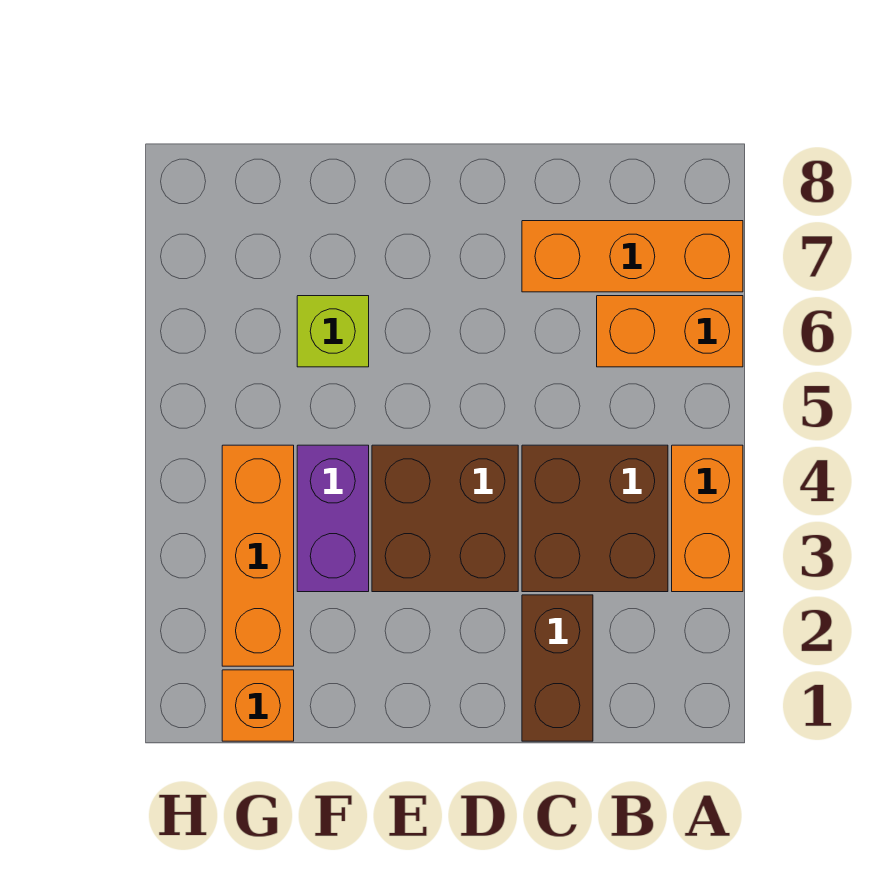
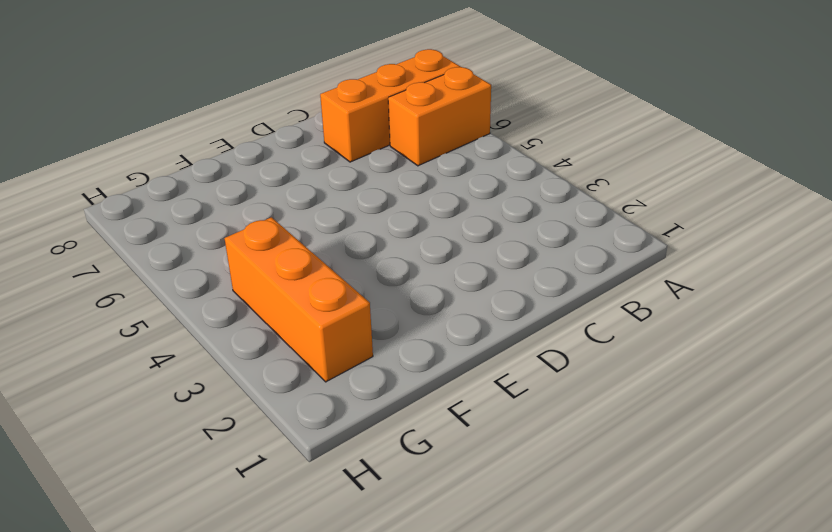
none -> orange 1x2 brick [672,445,743,592]
none -> brown 2x2 brick [522,445,668,592]

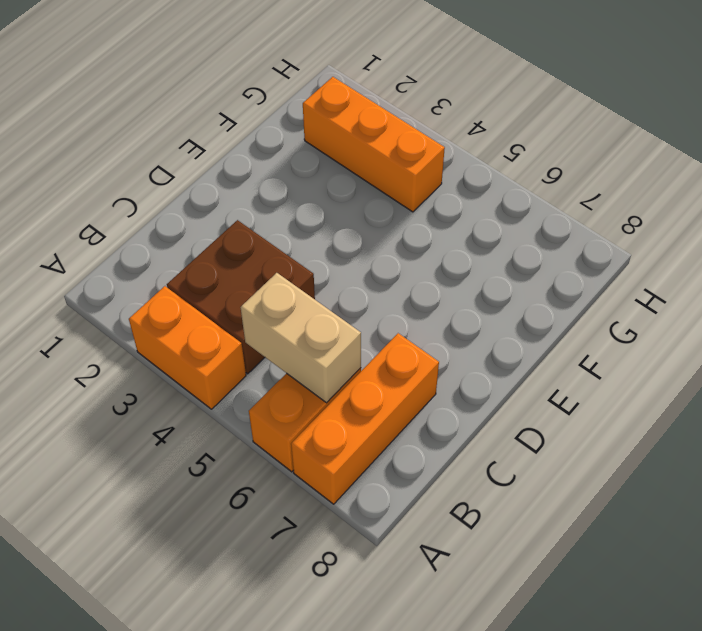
tan 1x2 brick [240,273,361,403] -> none
none -> brown 1x2 brick [522,595,593,741]
none -> brown 2x2 brick [372,445,518,592]

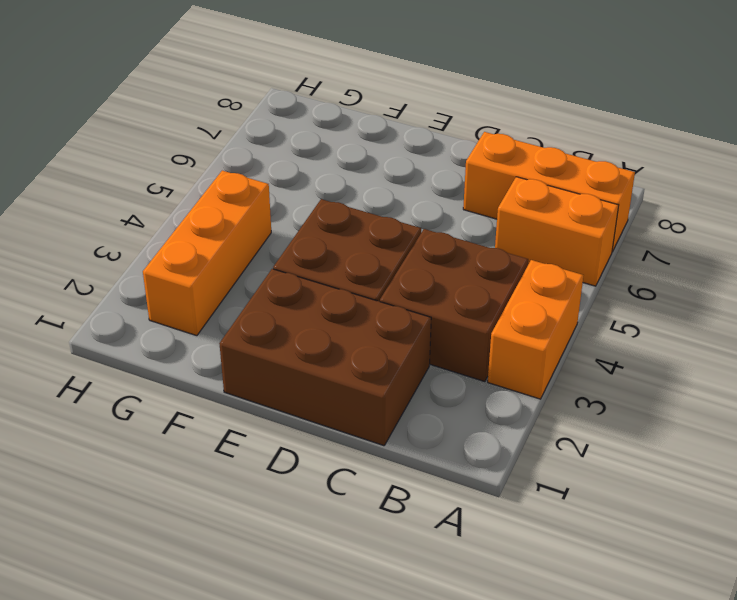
brown 2x3 brick [219,269,431,446] -> brown 1x2 brick [522,595,593,741]
none -> purple 1x2 brick [297,445,369,592]
none -> lime 1x1 brick [297,296,369,367]

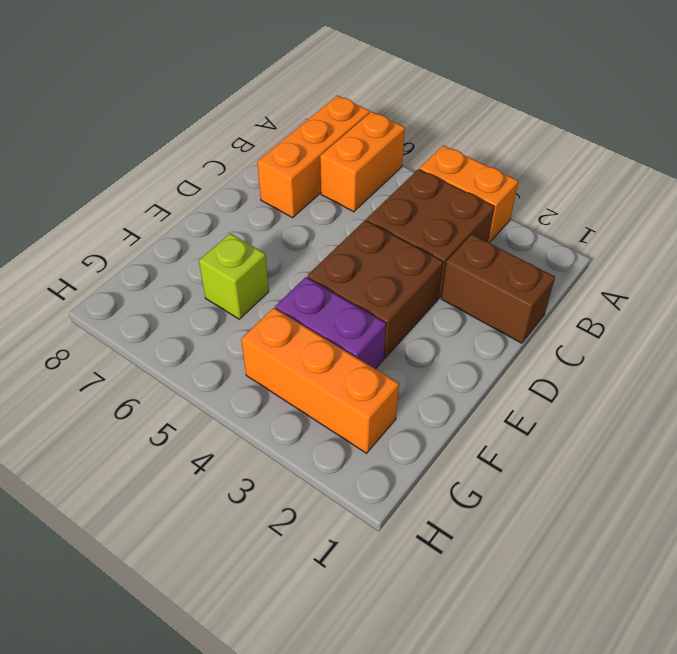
none -> orange 1x1 brick [222,670,294,741]

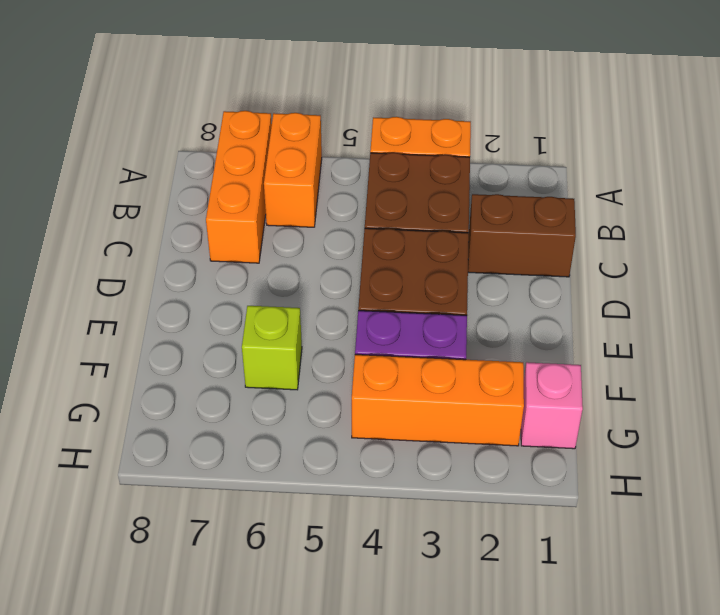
pink 1x1 brick [521,362,583,449] -> orange 1x1 brick [222,670,294,741]

